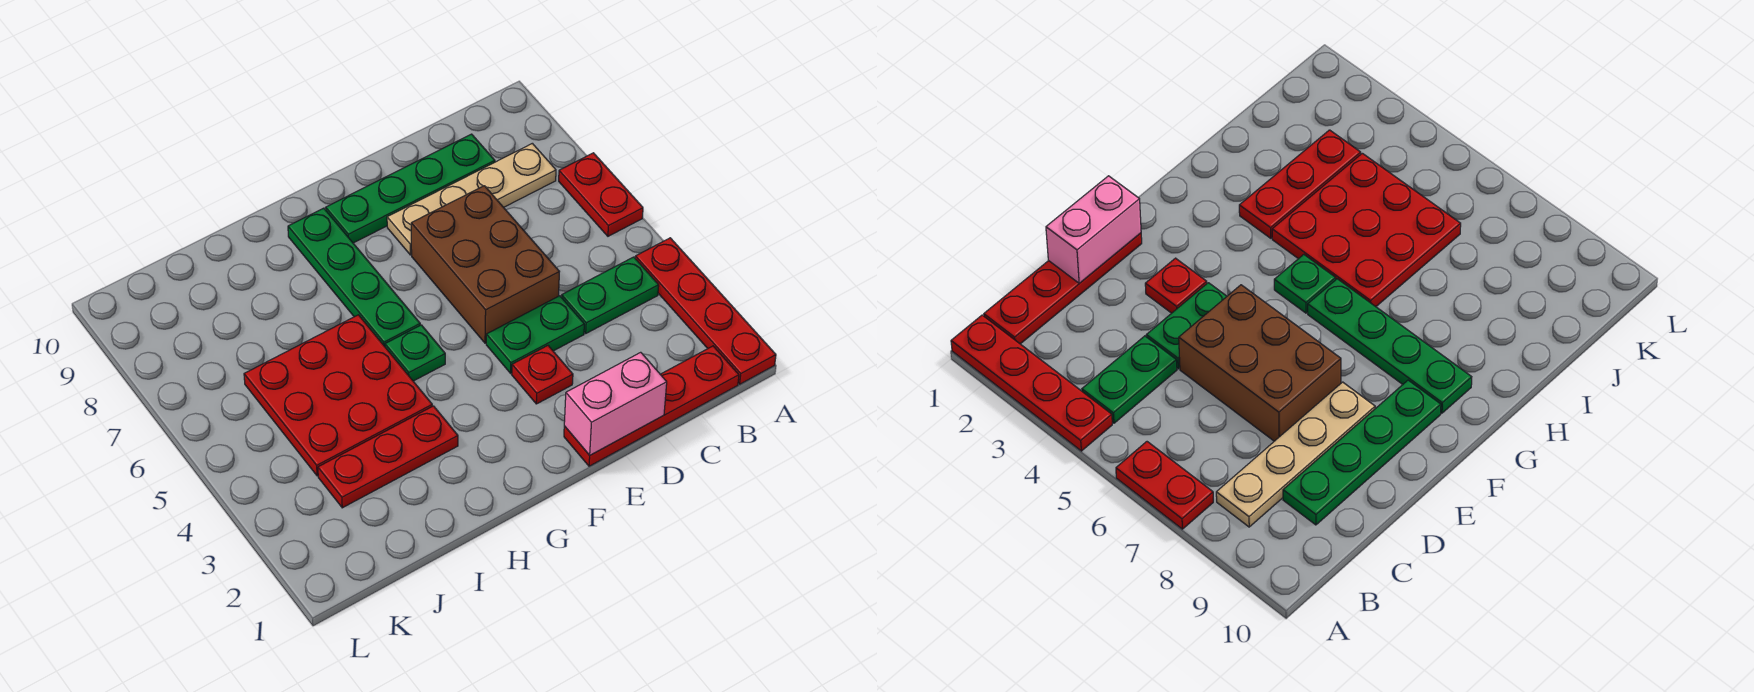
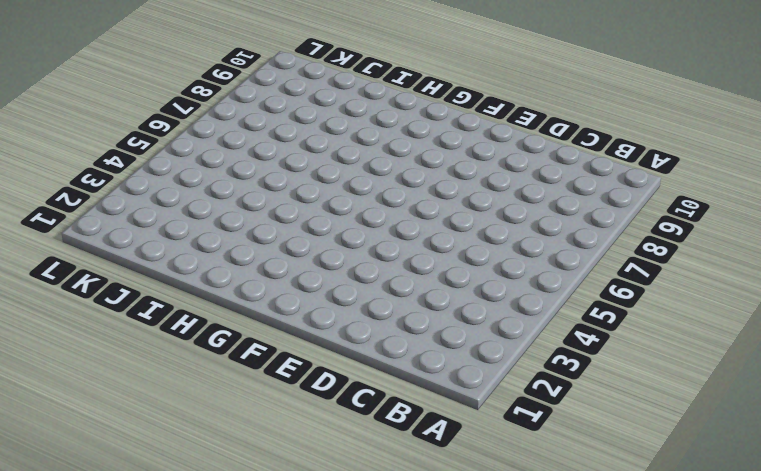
none -> red 1x4 plate [635,238,776,384]
none -> red 1x2 plate [559,153,643,236]
none -> red 1x4 plate [564,346,739,466]

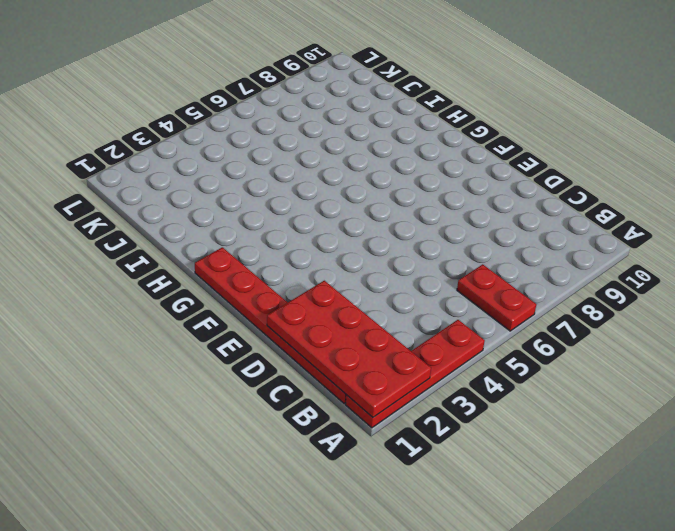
red 2x4 plate [267,281,431,417] -> pink 1x2 brick [564,352,667,455]
red 1x2 plate [457,264,536,331] -> red 1x2 plate turned to [559,153,643,236]
red 1x6 plate [195,247,346,403] -> red 1x4 plate [564,346,739,466]
none -> green 1x2 plate [561,257,659,333]
none -> tan 1x4 plate [387,143,556,255]
none -> green 1x4 plate [326,134,495,243]

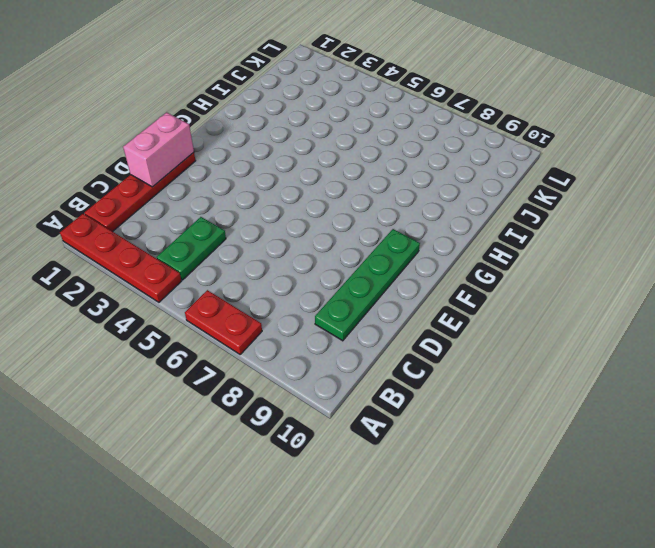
none -> tan 1x4 plate [387,143,556,255]
none -> green 1x2 plate [486,296,584,373]
none -> brown 2x3 brick [411,186,559,343]

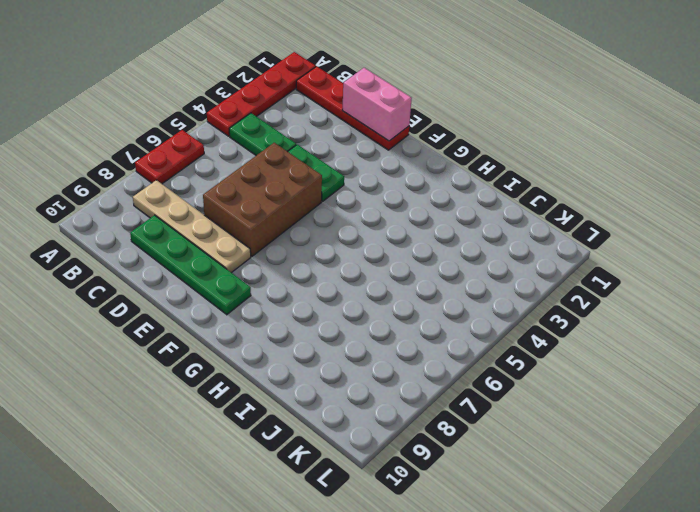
none -> red 1x1 plate [512,346,573,404]
none -> green 1x1 plate [385,325,445,381]
none -> green 1x4 plate [288,208,420,346]

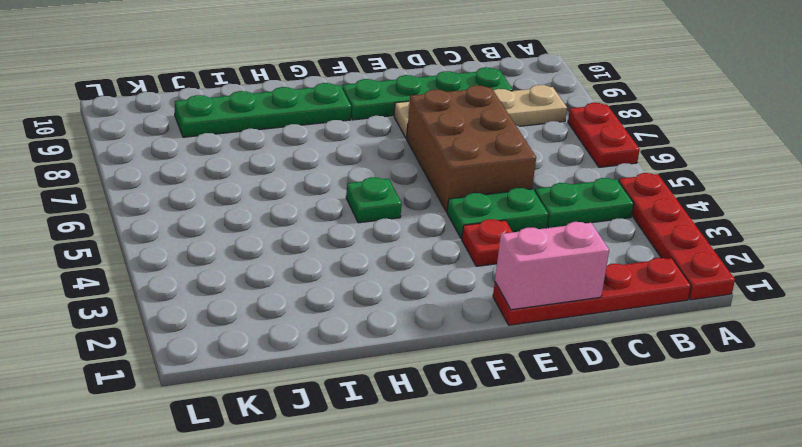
green 1x4 plate [175,83,351,137] -> green 1x4 plate turned to [288,208,420,346]
none -> red 1x3 plate [318,406,458,508]
none -> red 3x3 plate [244,315,432,476]

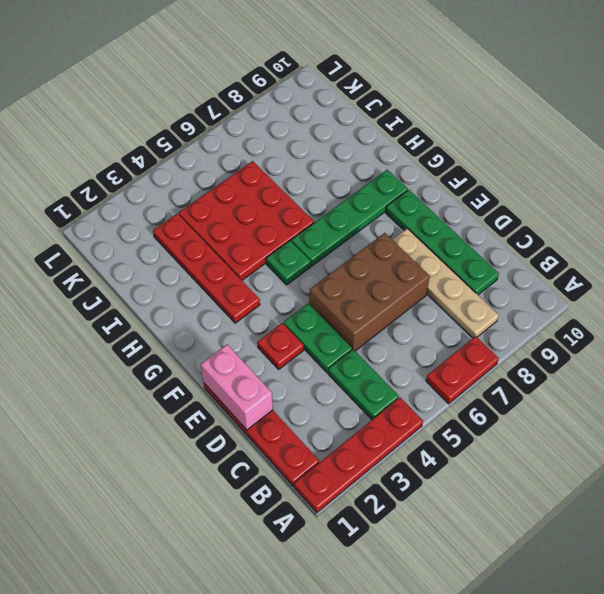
red 1x4 plate [153,214,260,323] -> red 1x3 plate [318,406,458,508]

